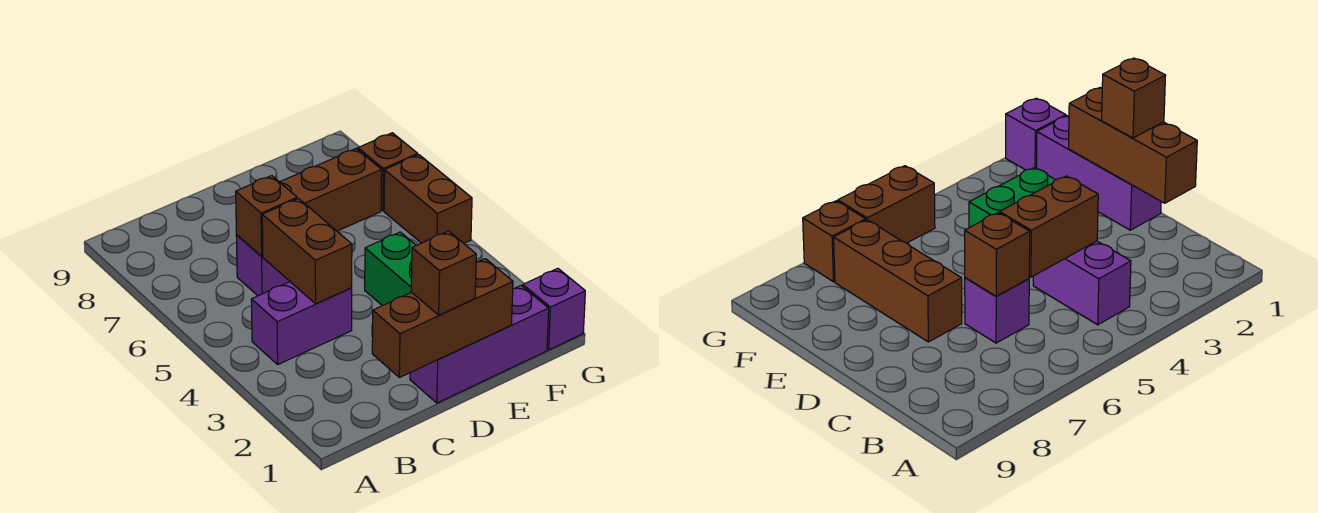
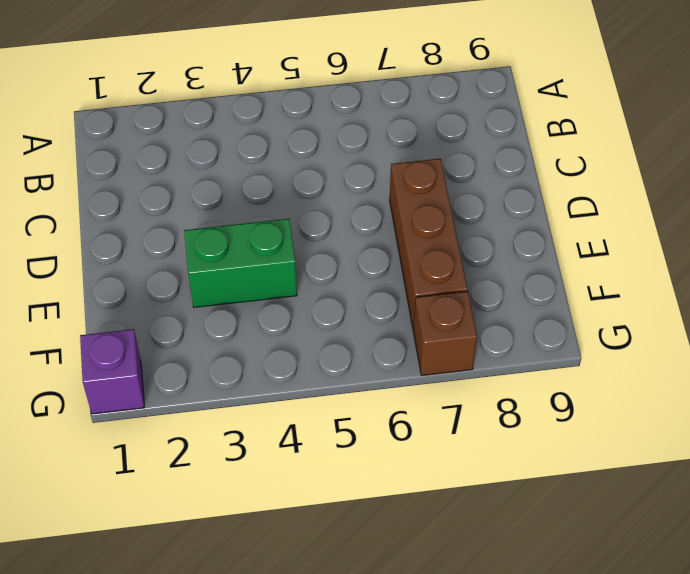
none -> purple 1x2 brick [251,282,352,364]
none -> purple 1x1 brick [236,235,290,296]
none -> purple 1x3 brick [410,286,549,403]

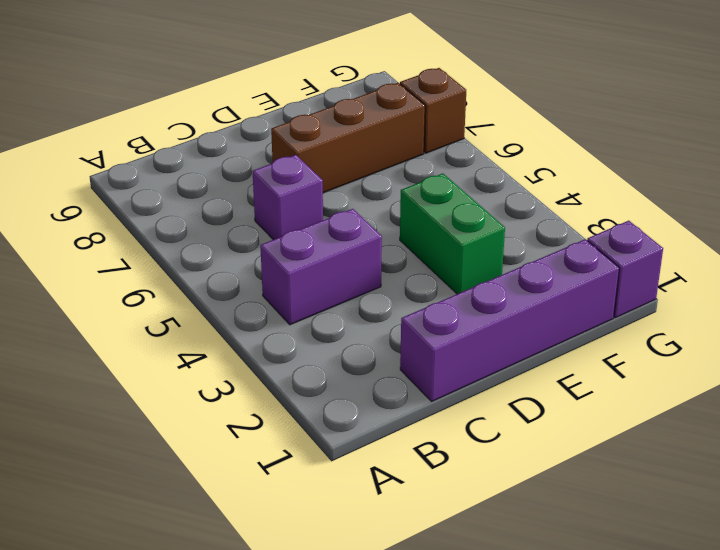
purple 1x4 brick [400,239,619,401] -> purple 1x3 brick [410,286,549,403]
none -> brown 1x2 brick [384,155,472,243]
none -> brown 1x3 brick [372,259,513,378]
none -> brown 1x2 brick [262,199,352,304]

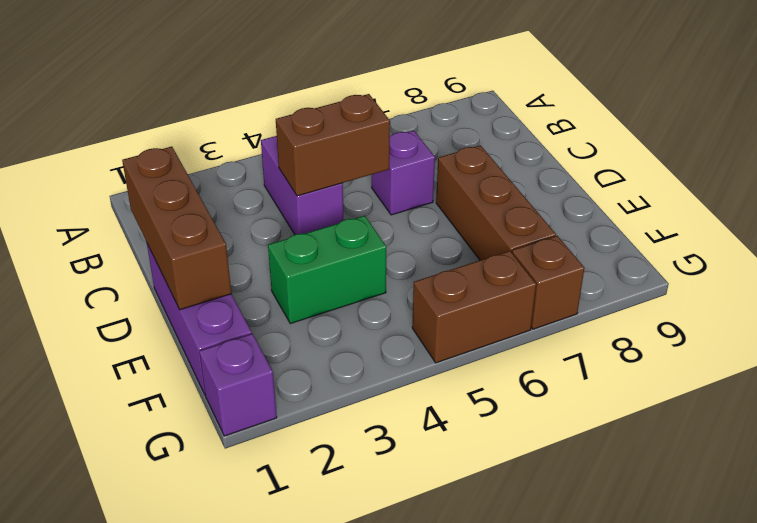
none -> brown 1x1 brick [236,176,297,256]
none -> brown 1x1 brick [411,231,476,315]

